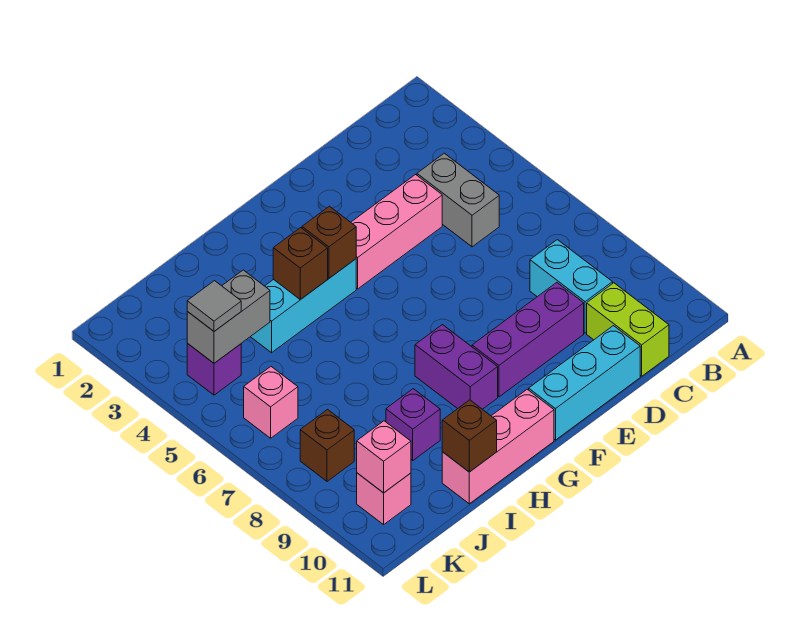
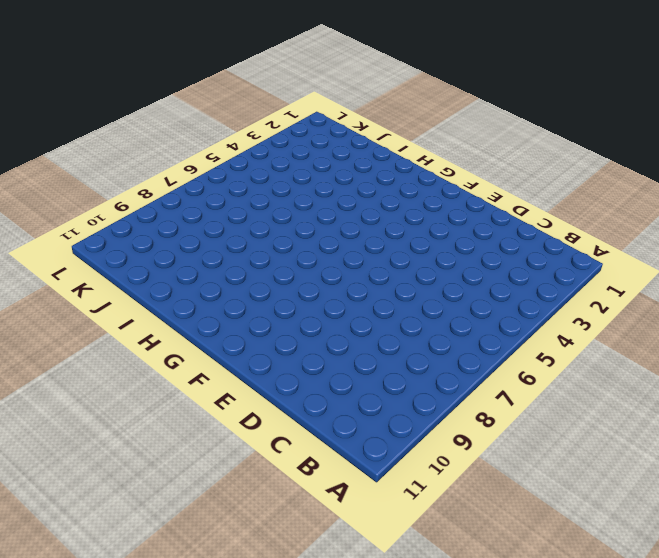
none -> grey 1x2 brick [417,153,499,247]
none -> cyan 1x2 brick [530,240,613,333]
none -> lime 1x2 brick [587,283,669,376]

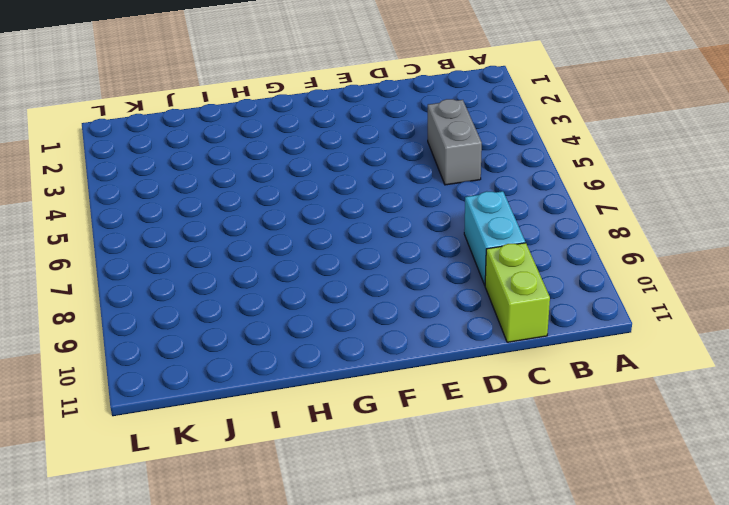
none -> pink 1x3 brick [351,175,442,289]
none -> purple 1x3 brick [472,283,584,397]
none -> cyan 1x3 brick [529,326,640,440]

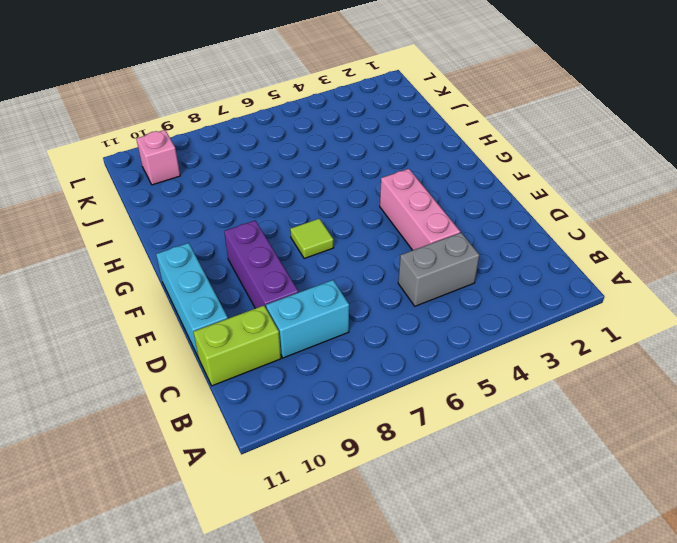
lime 1x1 tile [290,219,334,259] -> none
none -> cyan 1x3 brick [251,259,356,353]
none -> purple 1x2 brick [415,325,498,409]
none -> pink 1x3 brick [442,389,554,504]

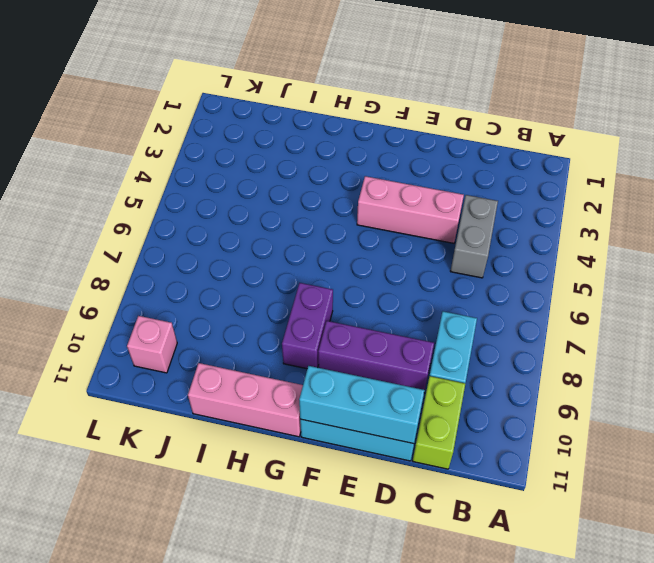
cyan 1x3 brick [299,366,425,444] -> cyan 1x3 brick moved to [251,259,356,353]
none -> purple 1x1 brick [386,389,440,460]
none -> purple 1x1 brick [187,343,241,395]
none -> pink 1x1 brick [244,367,298,438]

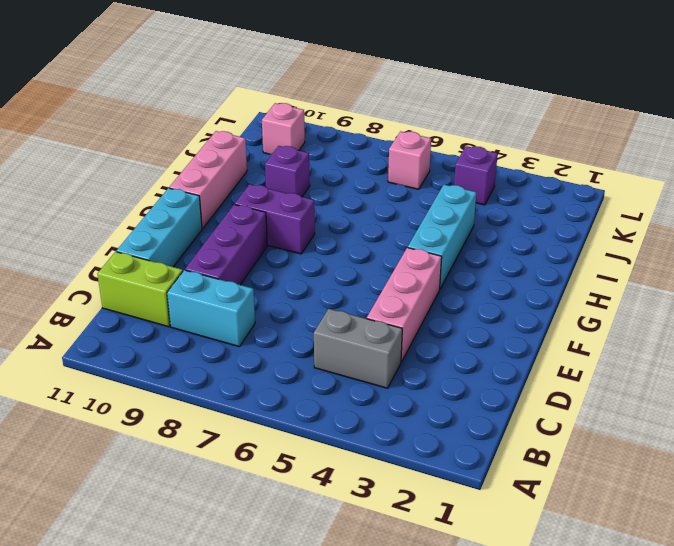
none -> brown 1x1 brick [300,410,354,481]
none -> brown 1x1 brick [302,206,356,278]
none -> brown 1x1 brick [273,228,328,300]

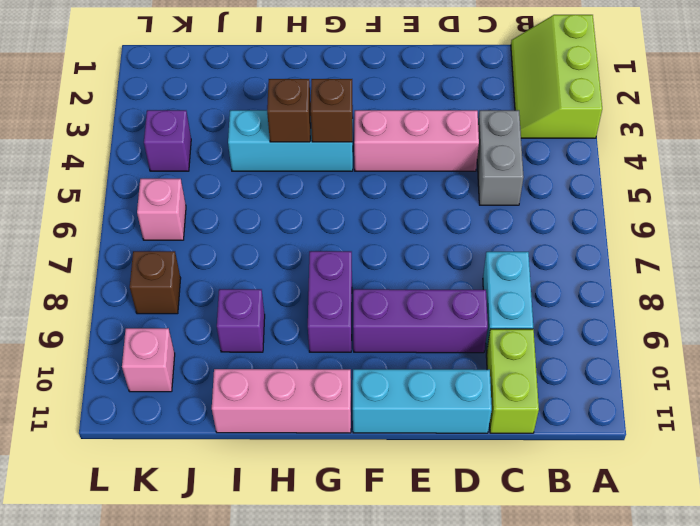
lime 2x3 slope [511,15,602,138] -> none
none -> brown 1x1 brick [442,400,497,472]
none -> grey 1x2 brick [187,270,270,363]
none -> pink 1x1 brick [357,421,411,493]

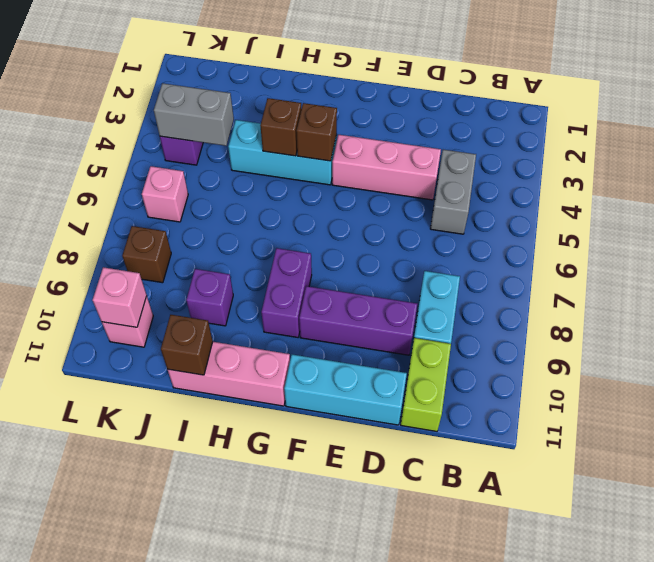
none -> grey 1x1 tile [187,281,241,331]

